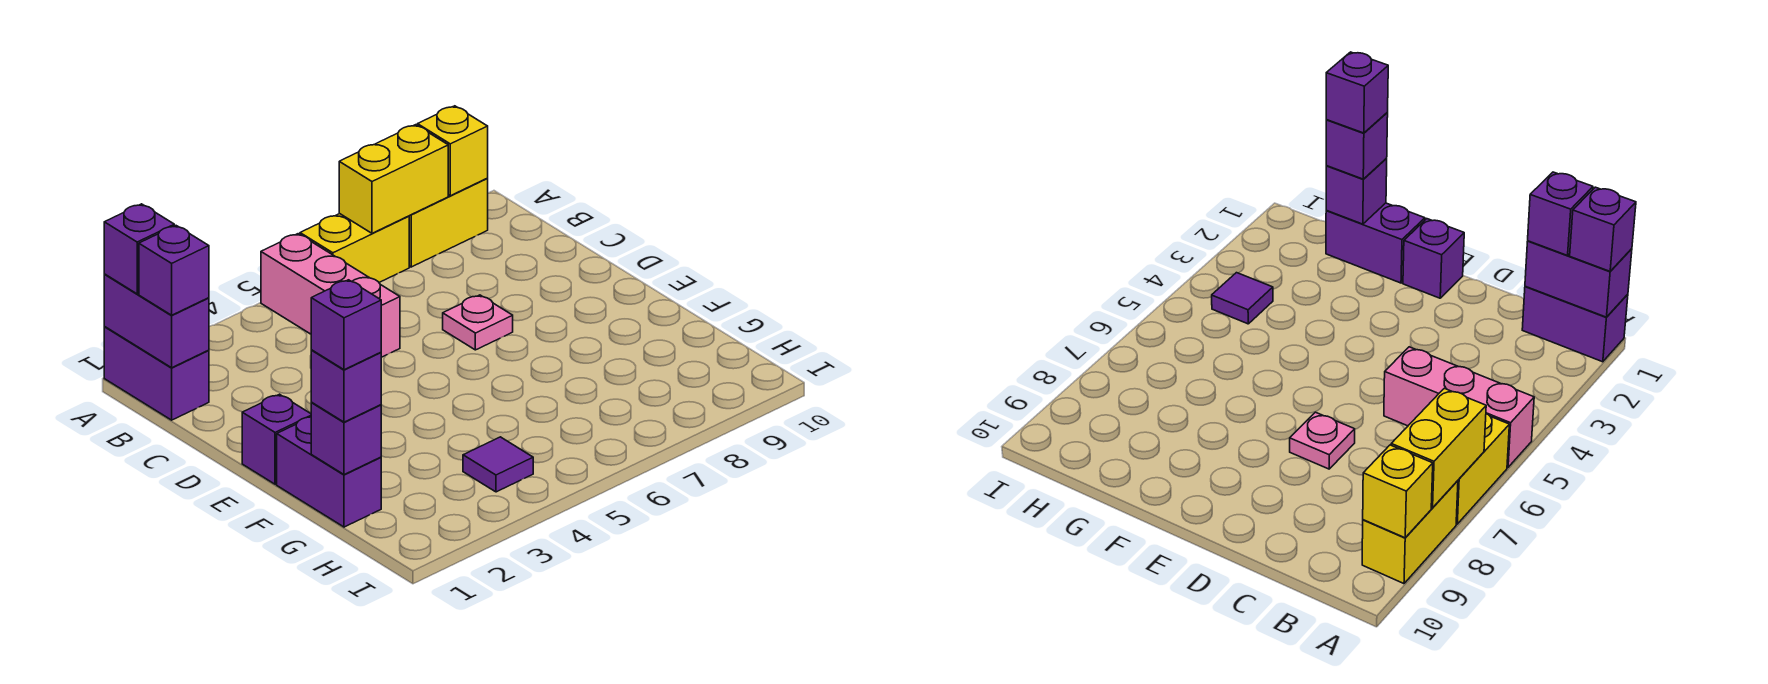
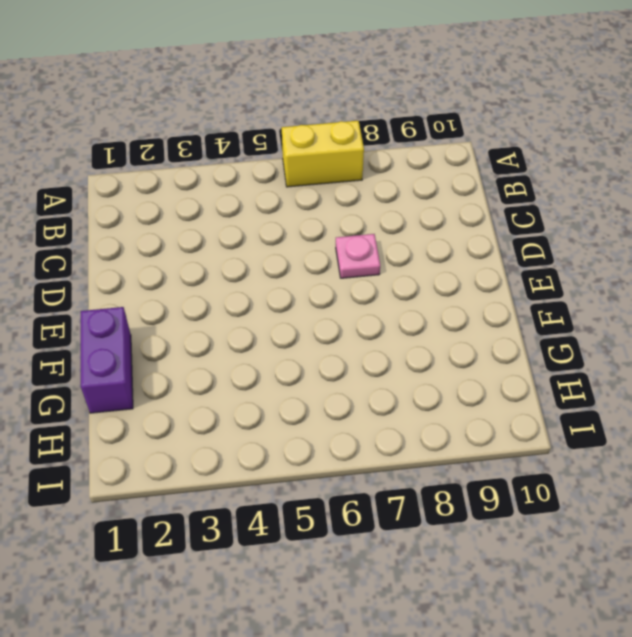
none -> purple 1x2 brick [104,327,209,420]
none -> pink 1x3 brick [261,234,400,357]
none -> yellow 1x2 brick [409,179,488,267]

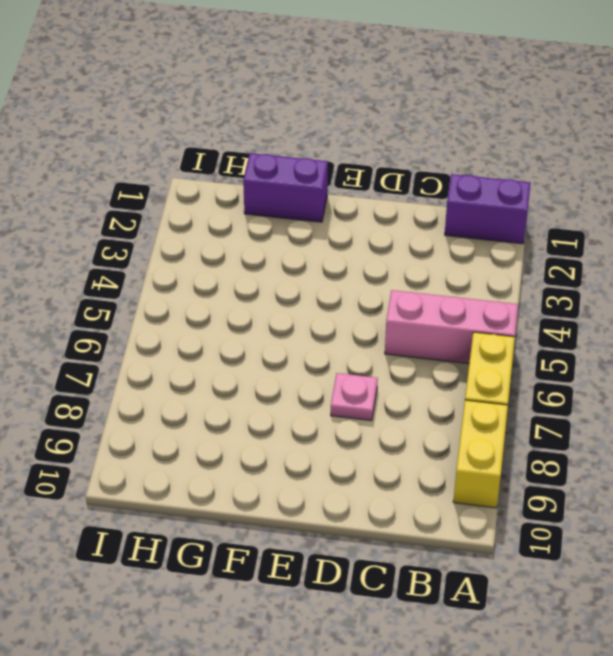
none -> purple 1x1 brick [242,394,311,484]
none -> purple 1x1 tile [463,437,533,492]
none -> purple 1x2 brick [104,274,209,368]

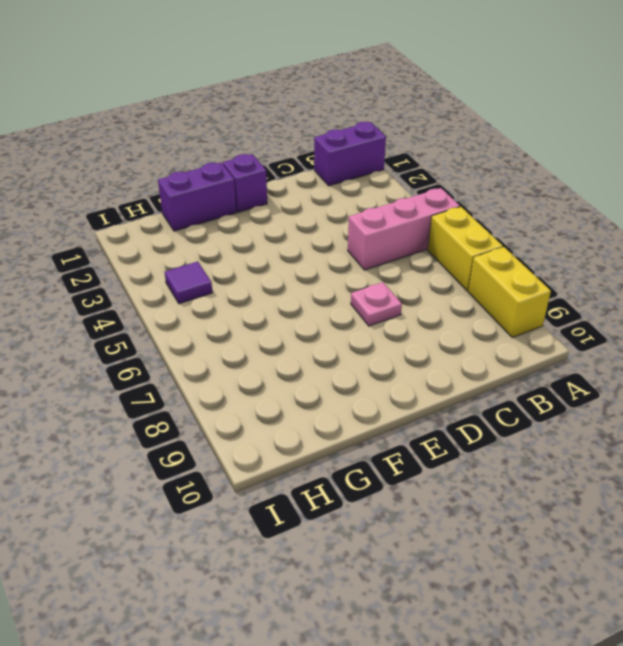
none -> purple 1x2 brick [104,274,209,368]
none -> yellow 1x2 brick [339,125,448,233]
none -> yellow 1x1 brick [417,106,488,196]

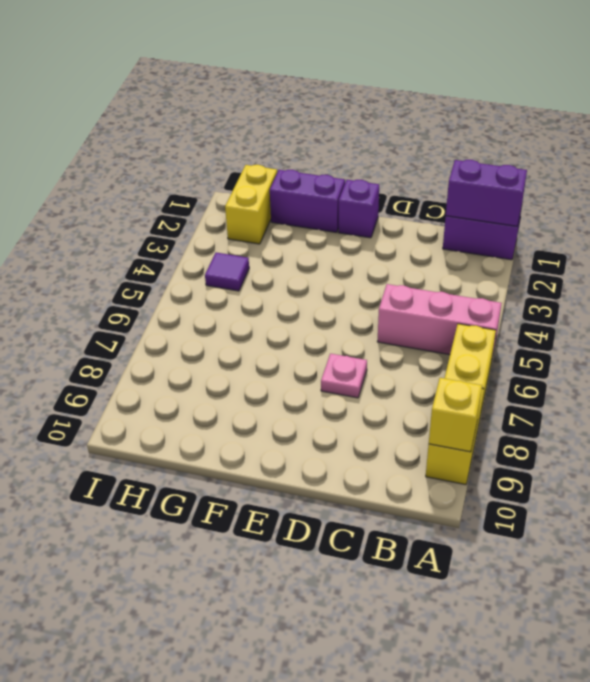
yellow 1x2 brick [225,165,277,244] -> yellow 1x2 brick moved to [339,125,448,233]
none -> purple 1x1 brick [311,403,381,475]
none -> purple 1x1 brick [104,204,174,294]
none -> purple 1x1 brick [139,226,209,315]

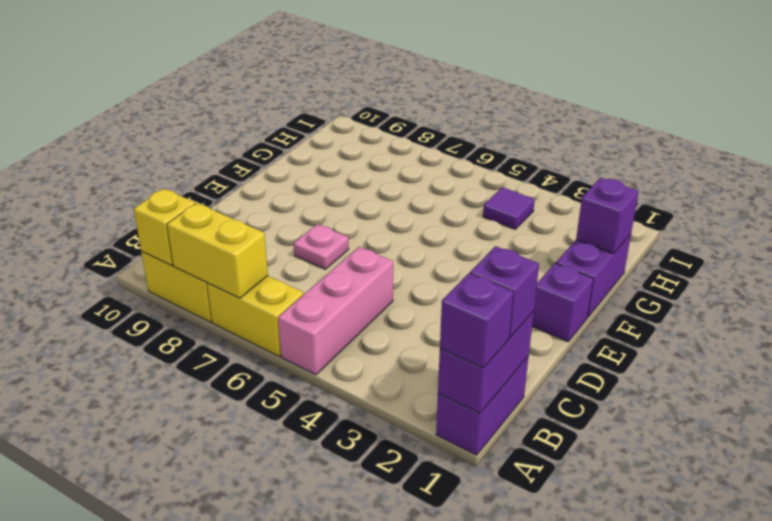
none -> purple 1x1 brick [311,350,381,422]
none -> purple 1x1 brick [311,280,381,370]

